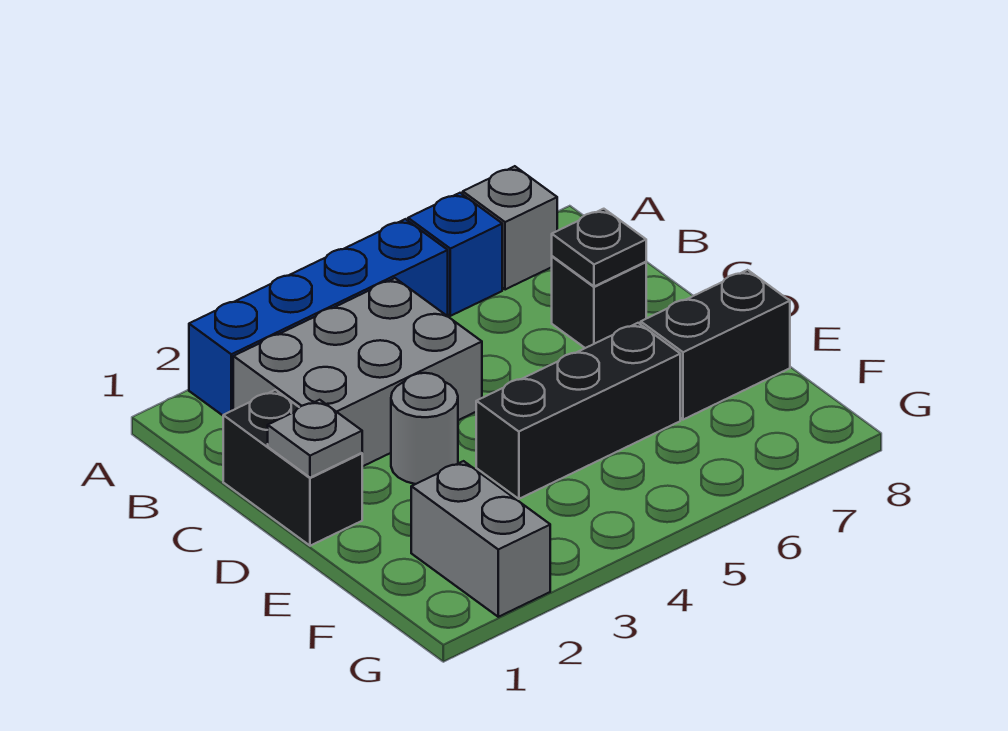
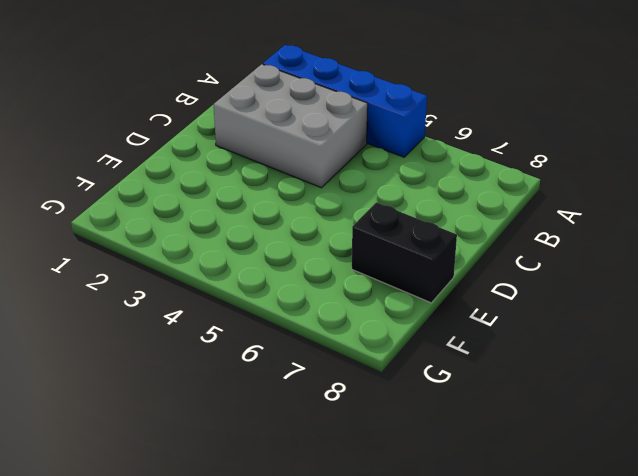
none -> blue 1x1 brick [408,193,502,316]
none -> grey 1x1 brick [463,166,557,290]
none -> black 1x2 brick [223,390,362,546]

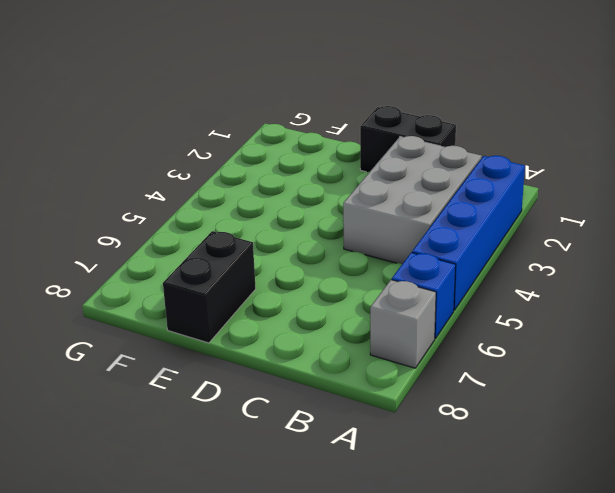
none -> black 1x1 brick [552,256,646,348]
none -> grey 1x1 round brick [391,373,458,484]
none -> black 1x3 brick [476,323,680,499]

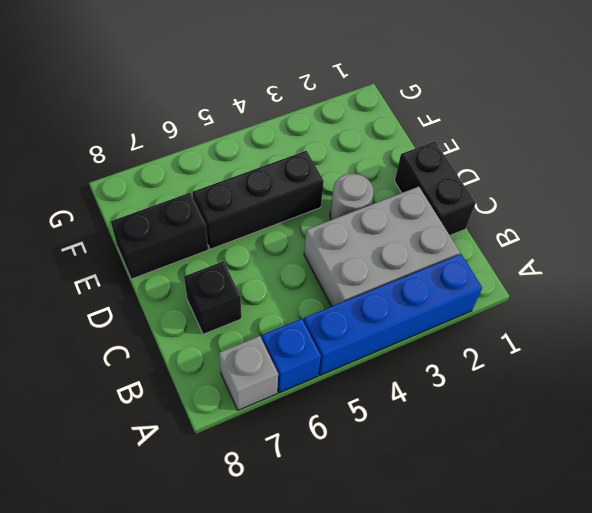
none -> grey 1x2 brick [411,461,550,617]
none -> black 1x1 plate [552,209,646,286]
none -> grey 1x1 plate [268,400,362,478]

